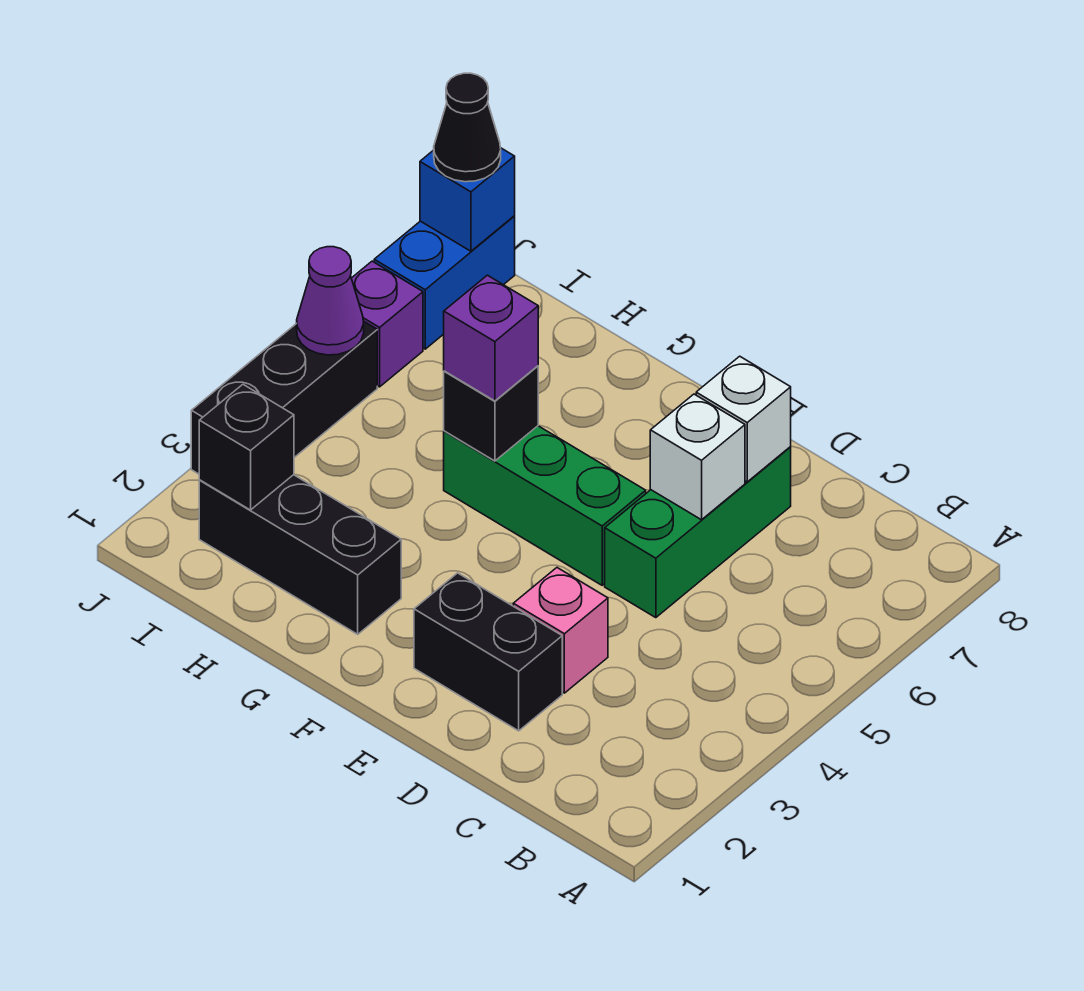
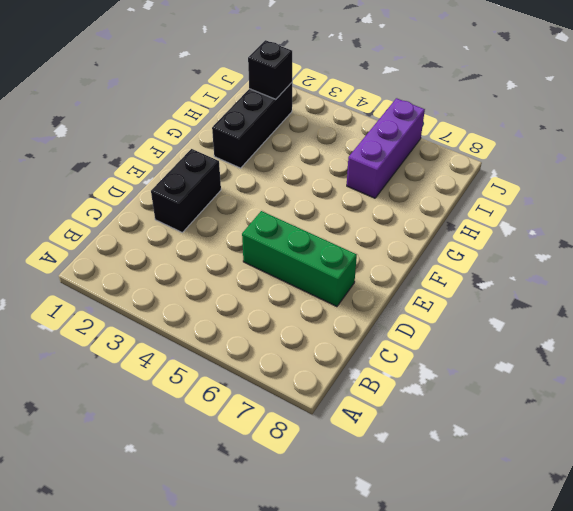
purple 1x3 brick [347,98,425,198] -> purple 1x1 brick [352,261,423,387]
none -> pink 1x1 brick [513,568,608,693]
none -> green 1x3 brick [444,426,646,585]
none -> black 1x3 brick [191,321,377,474]

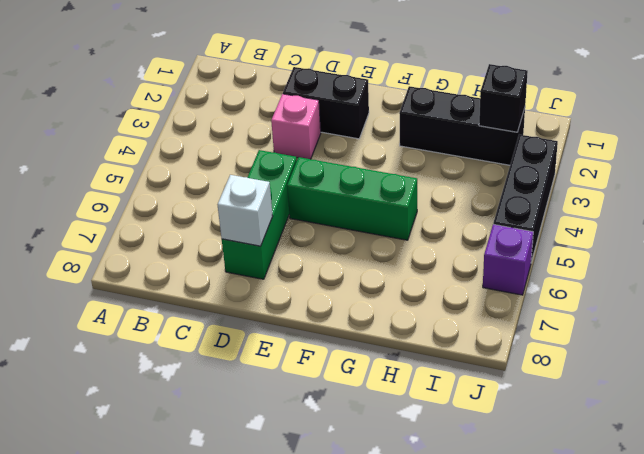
none -> blue 1x2 brick [374,216,515,349]
none -> white 1x1 brick [650,394,745,520]
none -> black 1x1 brick [444,366,538,461]

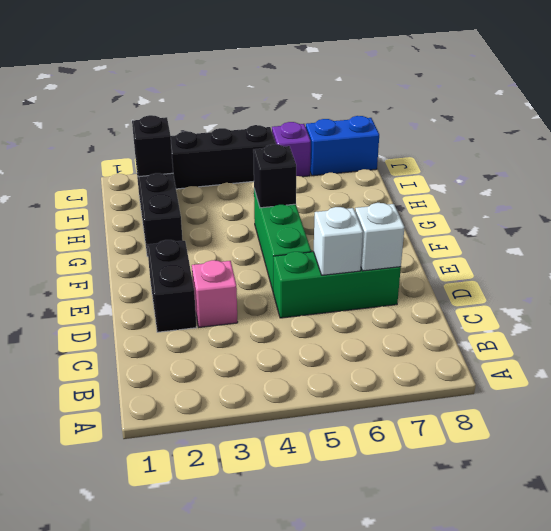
none -> purple 1x1 cone [297,247,364,355]
none -> blue 1x1 brick [420,148,515,251]
none -> purple 1x1 brick [444,275,538,401]

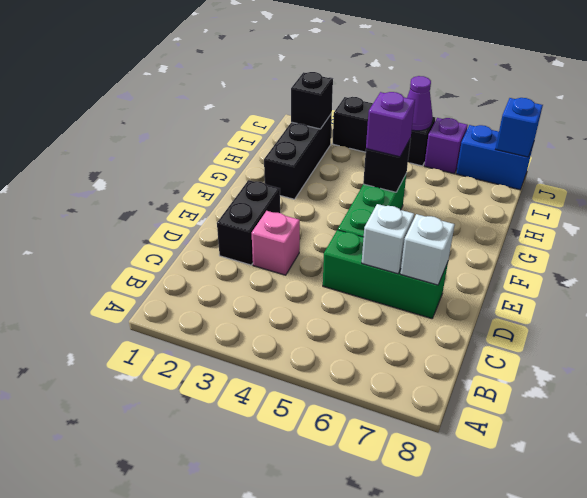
none -> black 1x1 cone [434,73,501,182]

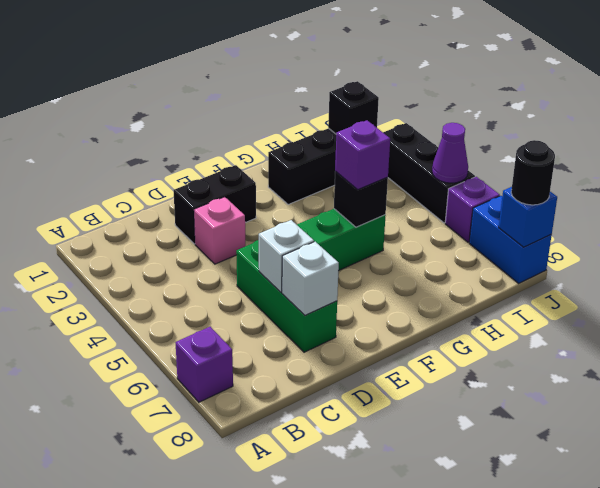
purple 1x1 brick [175,327,233,402] -> none
black 1x1 round brick [511,140,555,205] -> black 1x1 cone [434,73,501,182]

